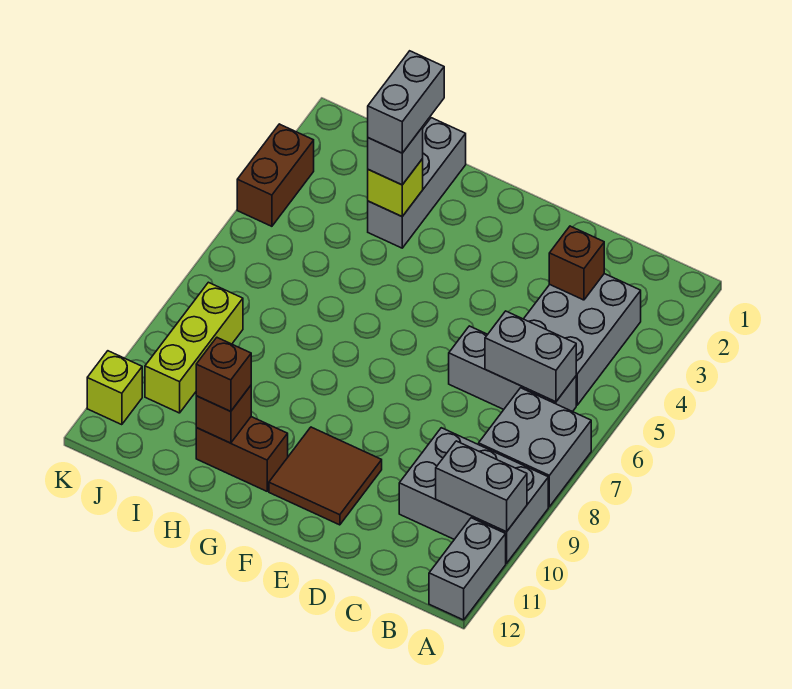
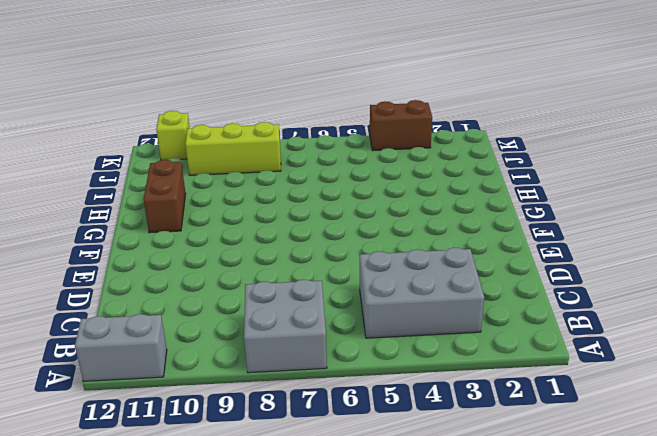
none -> grey 2x3 brick [399,428,548,563]
none -> grey 1x3 brick [449,326,576,412]
none -> brown 2x2 tile [269,427,382,525]

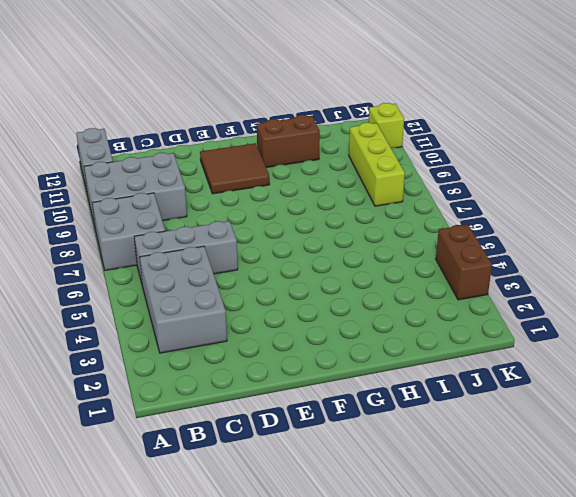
none -> grey 1x3 brick [368,118,466,248]
none -> grey 1x2 brick [436,441,527,532]
none -> grey 1x2 brick [485,311,576,402]

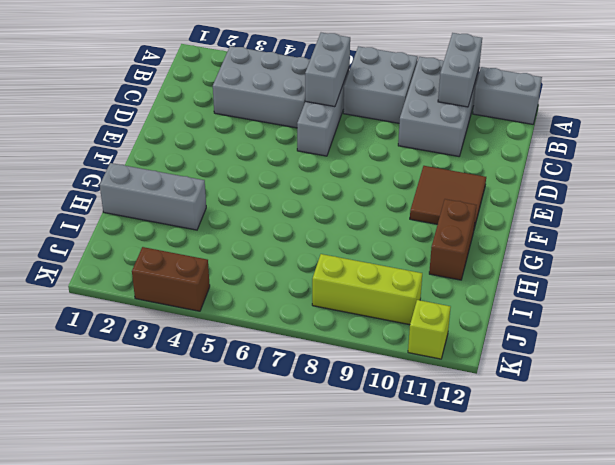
none -> brown 1x1 brick [549,226,604,300]
none -> lime 1x1 brick [368,159,423,216]
none -> brown 1x1 brick [196,386,251,443]

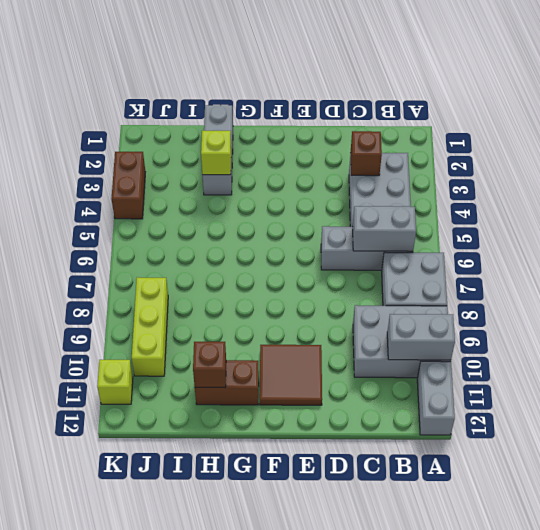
none -> grey 1x1 brick [368,127,423,185]
none -> brown 1x1 brick [196,338,251,411]
none -> grey 1x2 brick [368,51,444,153]

